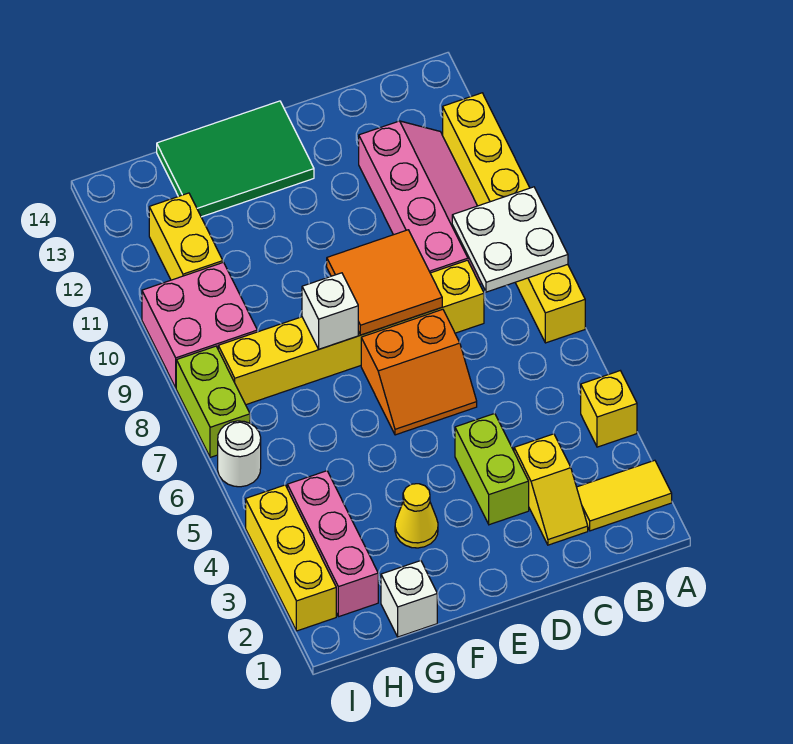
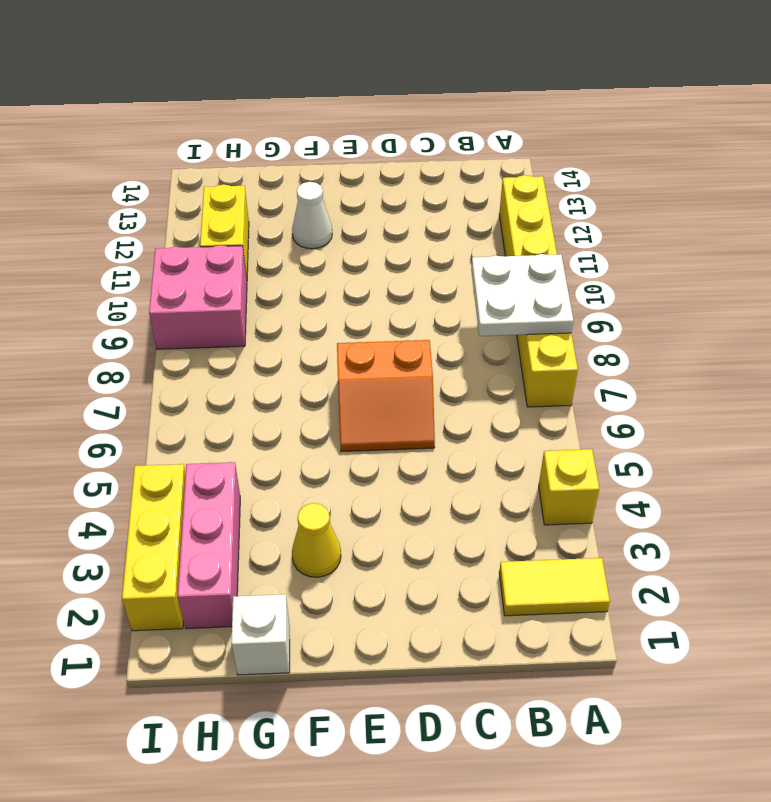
white 1x1 cone [292,182,332,249] -> none
none -> pink 2x4 slope [359,121,482,284]
none -> yellow 1x2 slope [514,434,588,545]
none -> yellow 1x6 brick [218,260,484,405]

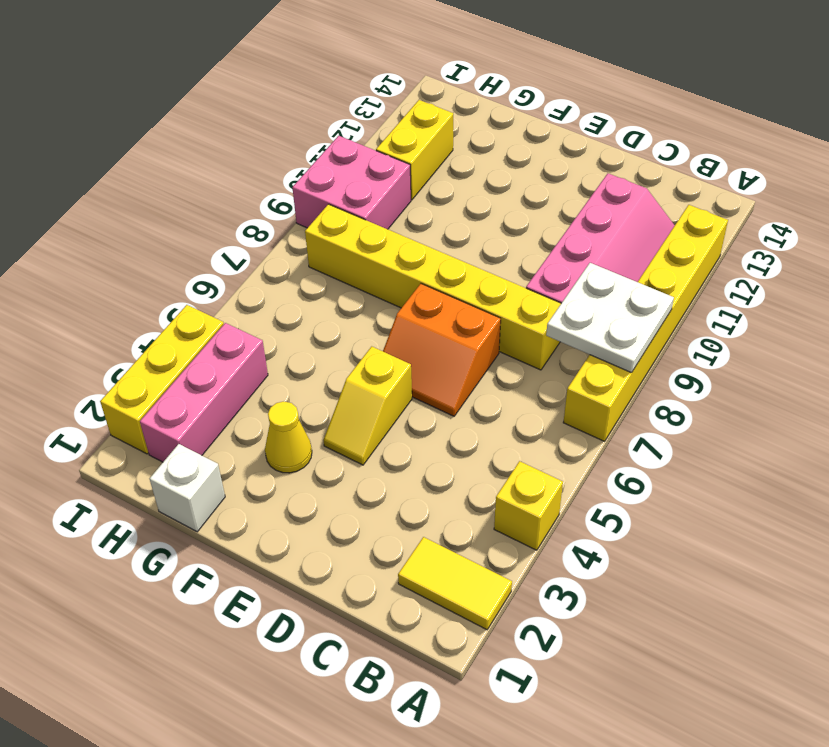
yellow 1x2 slope [323,346,412,465] -> yellow 1x2 slope moved to [514,434,588,545]
none -> lime 1x2 brick [455,413,529,525]
none -> green 2x3 tile [157,101,314,217]
none -> white 1x1 round brick [218,421,261,487]

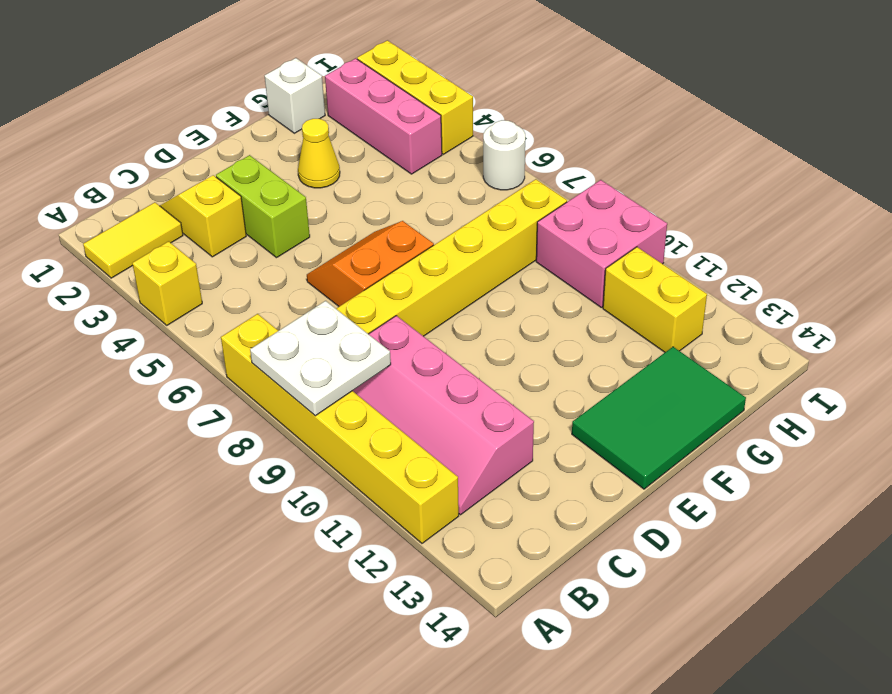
none -> lime 1x2 brick [176,346,250,457]
none -> orange 2x2 tile [327,230,442,335]
none -> white 1x1 brick [302,273,358,349]

